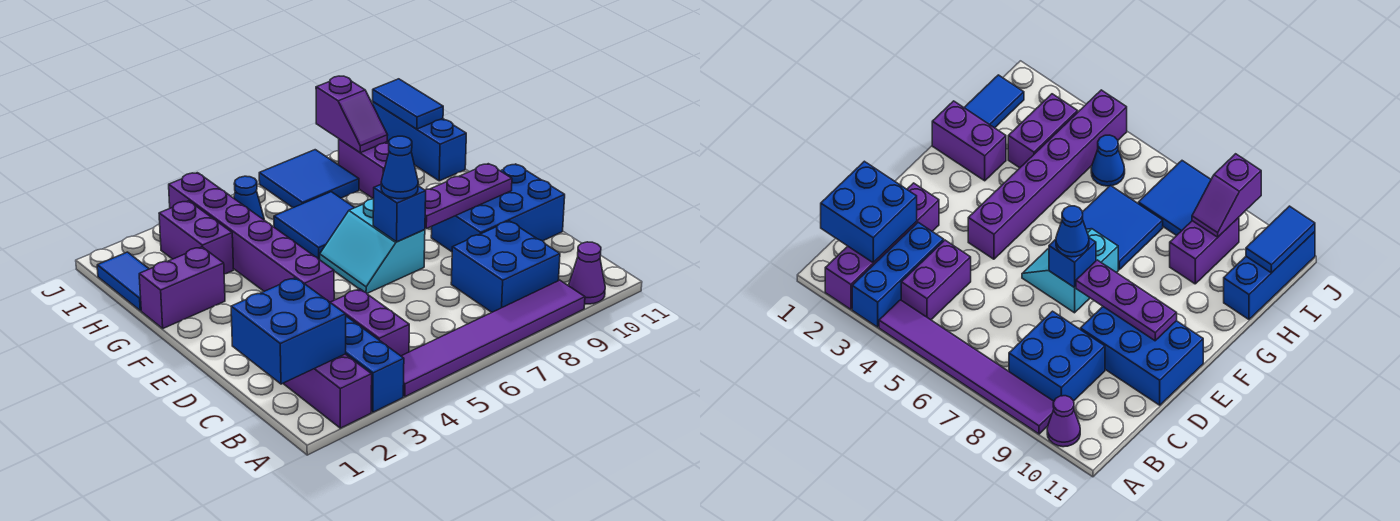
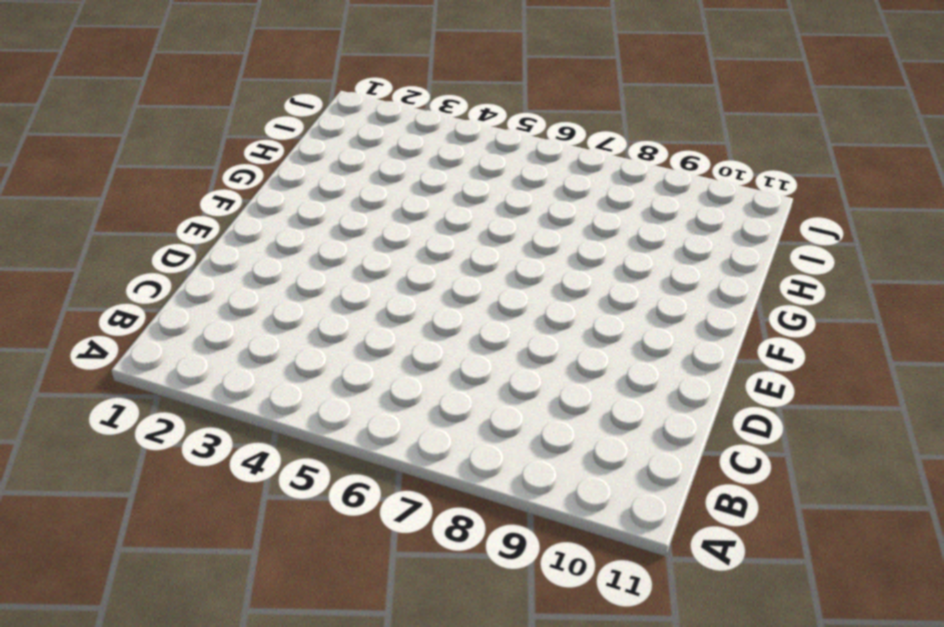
none -> purple 1x4 brick [283,354,372,428]
none -> blue 1x3 brick [346,316,404,412]
none -> purple 1x6 tile [401,280,585,397]

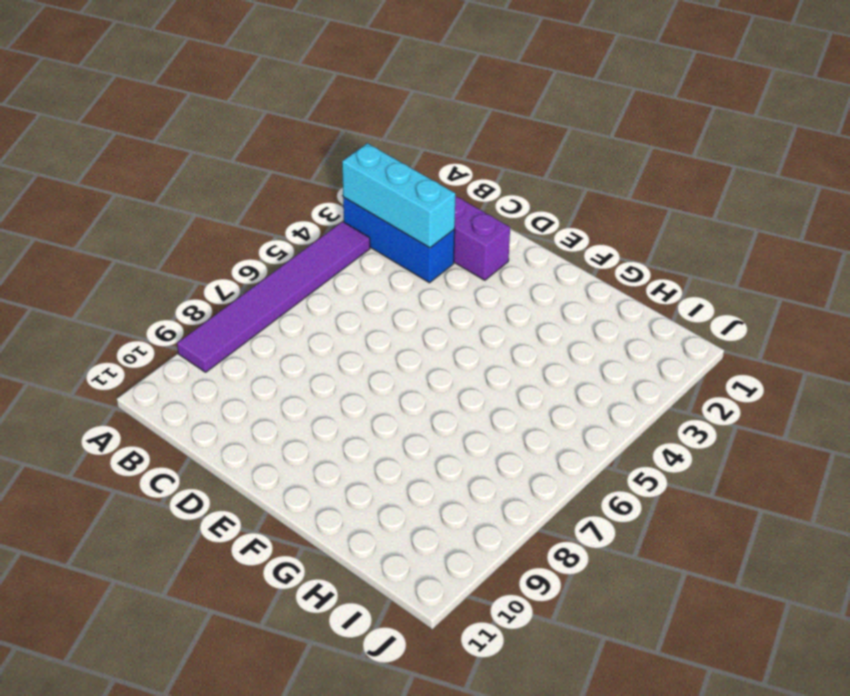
cyan 1x3 brick [342,143,455,248] -> none
none -> purple 1x1 cone [569,242,605,304]
none -> purple 1x2 brick [330,289,409,356]
none -> blue 2x2 brick [451,221,560,312]

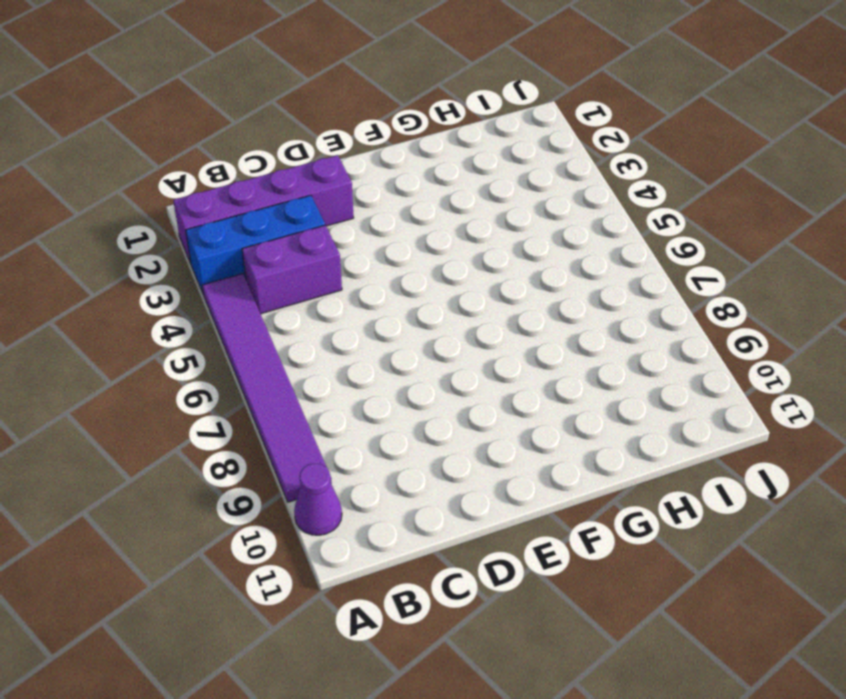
none -> blue 2x2 brick [451,221,560,312]
none -> blue 2x3 brick [431,164,565,252]
none -> purple 1x6 brick [169,173,334,302]

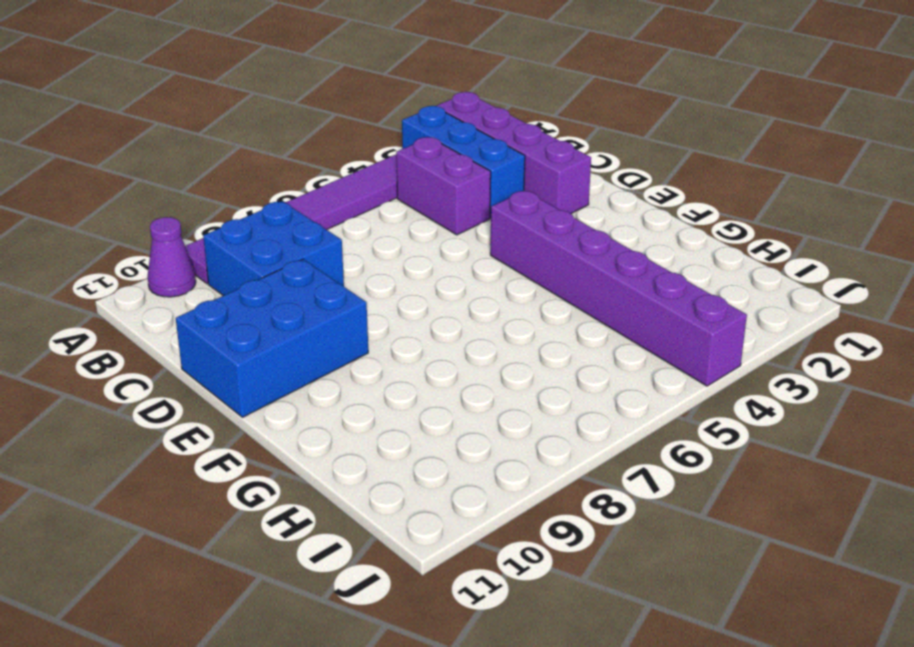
none -> cyan 2x2 slope [320,199,425,293]
none -> purple 1x2 brick [139,247,225,328]
none -> blue 2x2 tile [274,192,355,260]

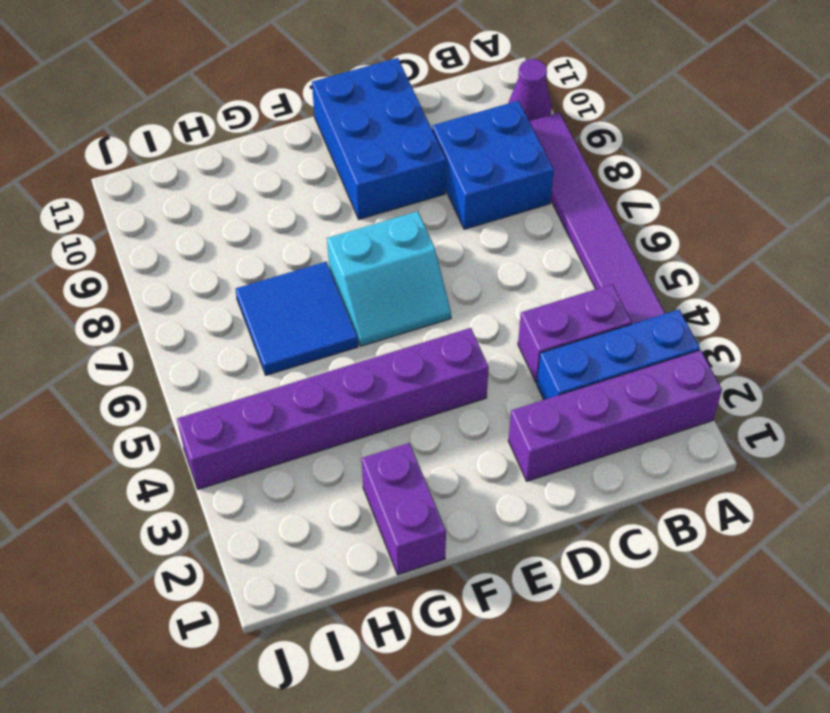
none -> blue 1x2 tile [97,252,149,311]
none -> purple 1x2 brick [159,201,234,274]
none -> purple 1x2 brick [339,139,389,199]

